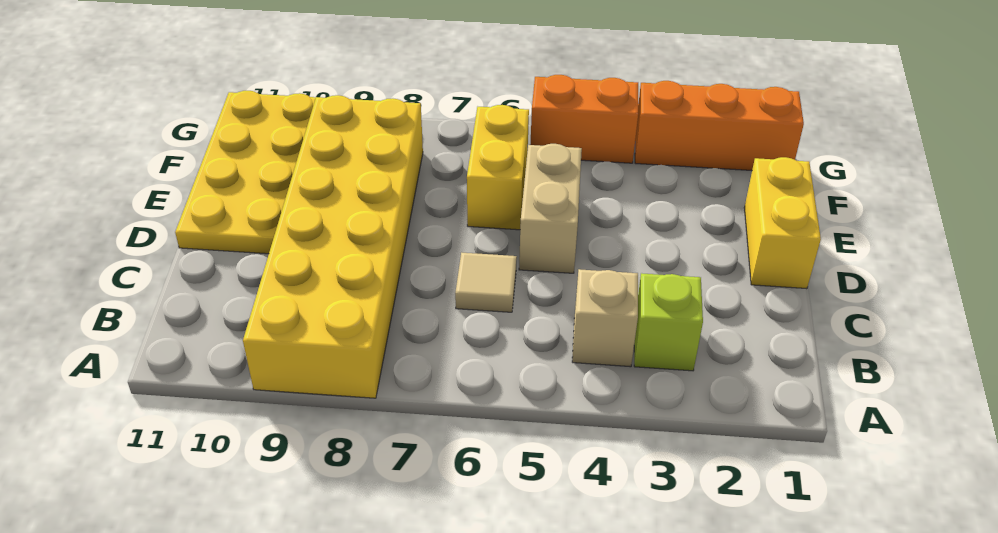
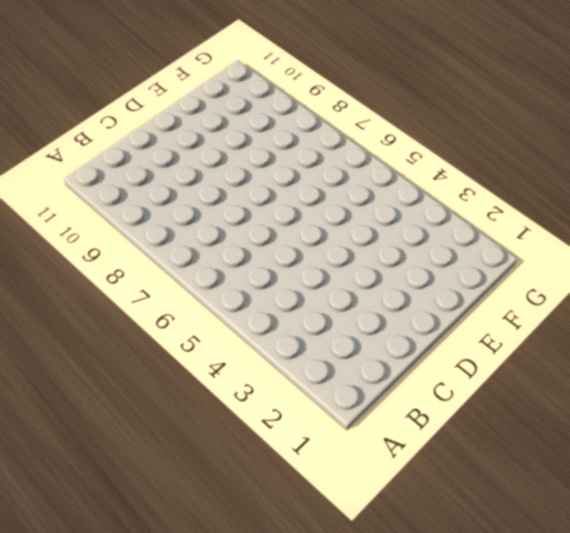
none -> yellow 2x6 brick [243,95,423,398]
none -> lime 1x1 brick [634,273,703,371]

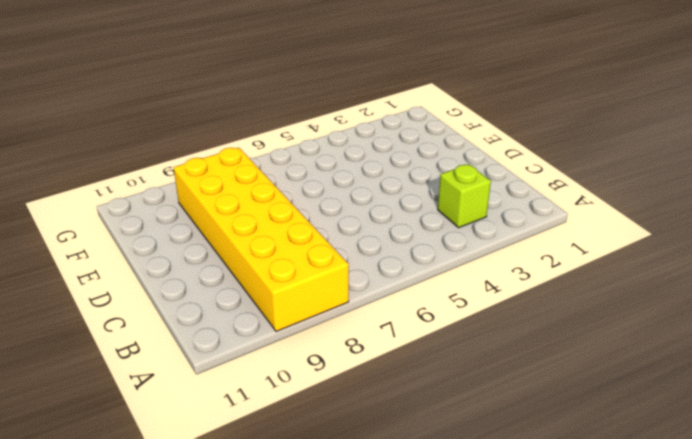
none -> tan 1x1 brick [572,269,638,367]
none -> tan 1x1 tile [455,253,517,312]

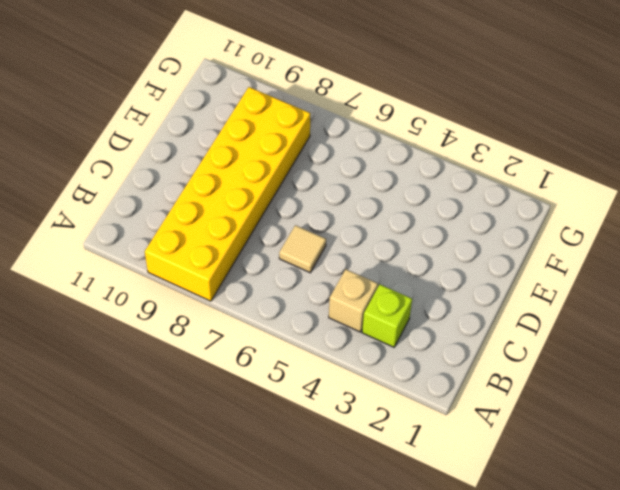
none -> yellow 1x2 brick [744,157,821,289]
none -> tan 1x2 brick [519,144,582,273]

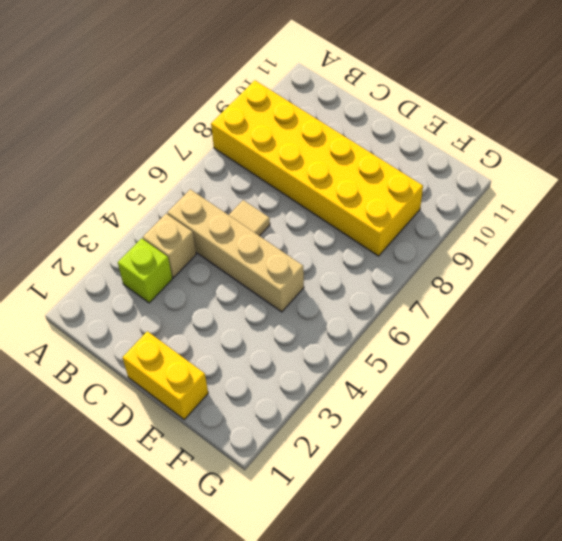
tan 1x4 brick [167,189,304,312] -> tan 1x2 brick [519,144,582,273]
none -> yellow 2x4 plate [175,91,316,254]
none -> yellow 1x2 brick [467,105,529,230]

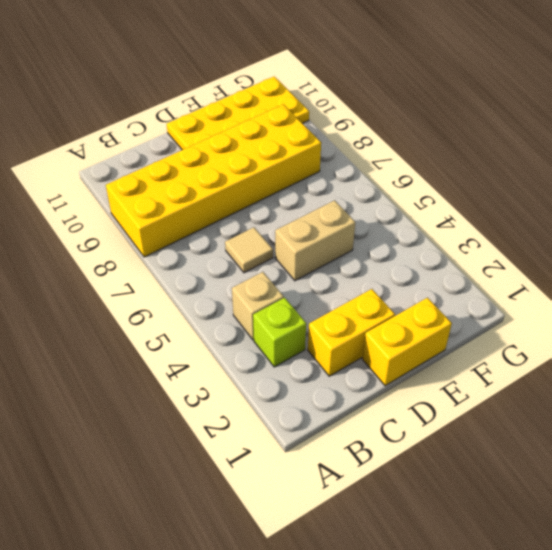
yellow 1x2 brick [308,289,395,376] -> yellow 1x2 brick moved to [467,105,529,230]
none -> orange 1x3 brick [635,81,804,170]
none -> orange 1x2 brick [530,75,638,163]

